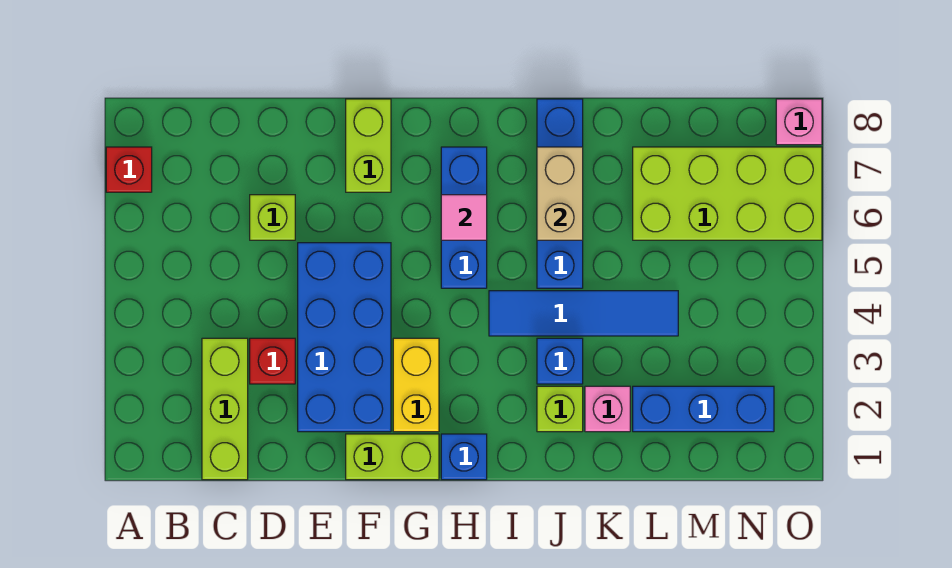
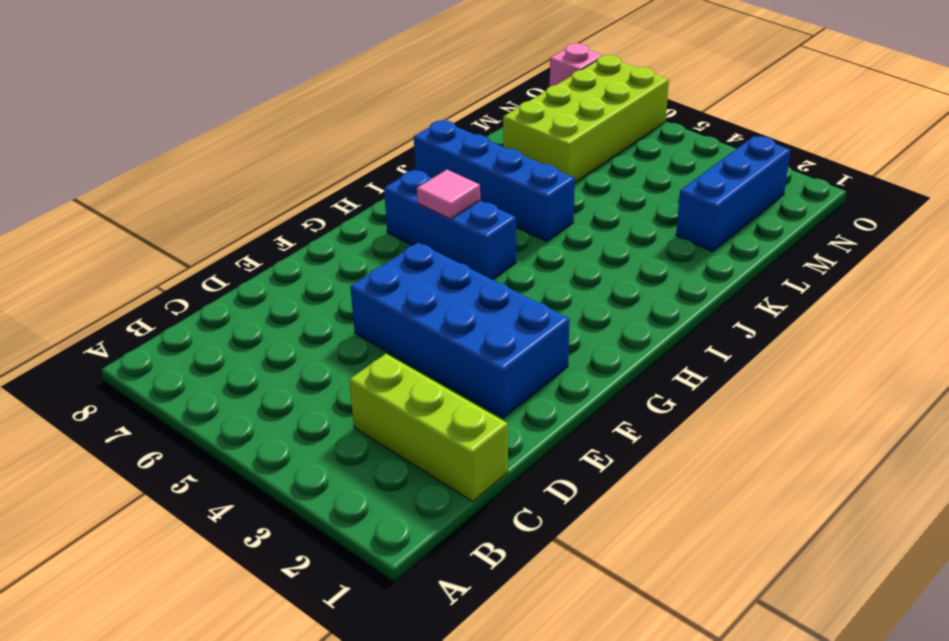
none -> red 1x1 brick [106,147,152,192]
none -> red 1x1 brick [250,338,295,384]
none -> lime 1x1 brick [250,195,295,240]

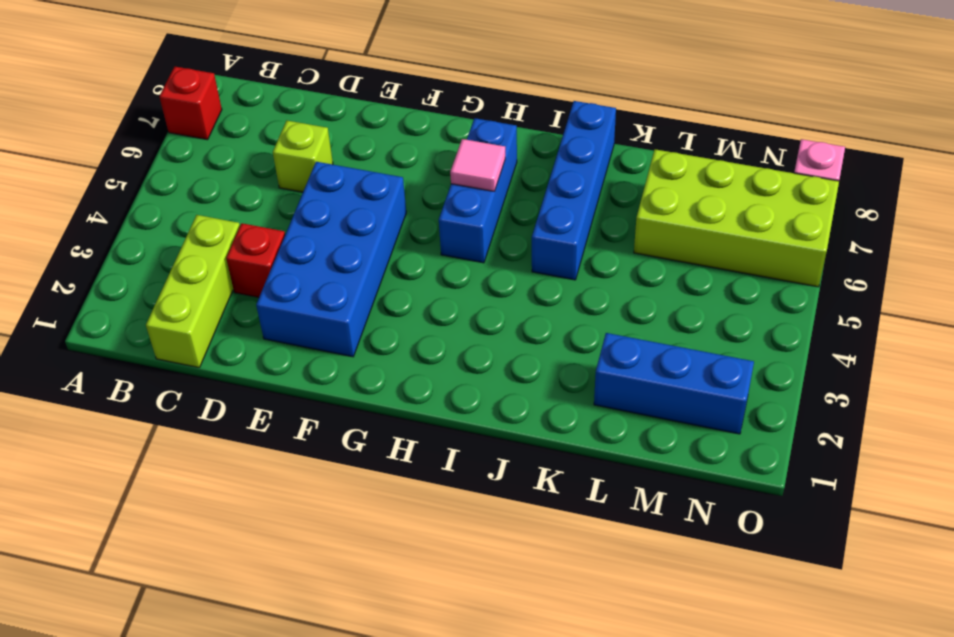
none -> lime 1x2 brick [346,434,439,480]
none -> lime 1x2 brick [346,99,391,192]
none -> yellow 1x2 brick [393,338,439,432]

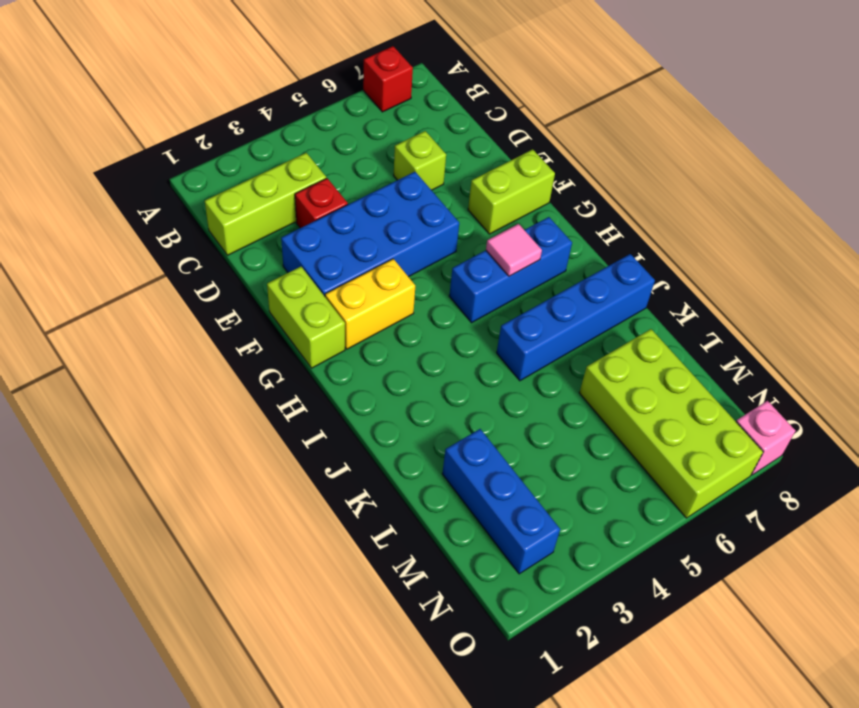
none -> blue 1x1 brick [441,434,487,480]
none -> blue 1x4 tile [489,291,678,336]
none -> lime 1x1 brick [537,386,583,432]

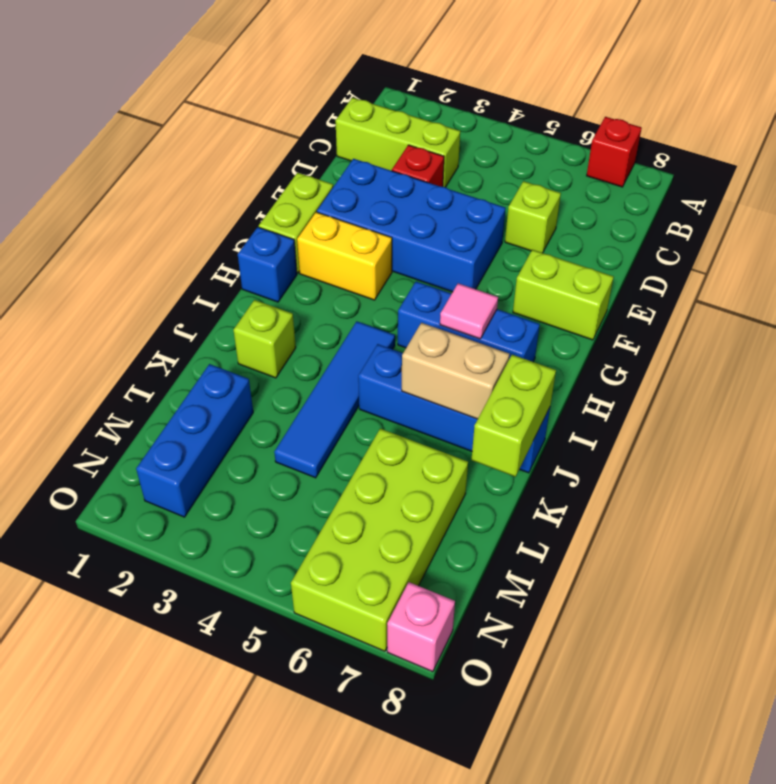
lime 1x2 brick [472,355,556,477] -> none
none -> blue 1x1 brick [537,338,583,384]
none -> pink 1x1 brick [585,386,630,432]

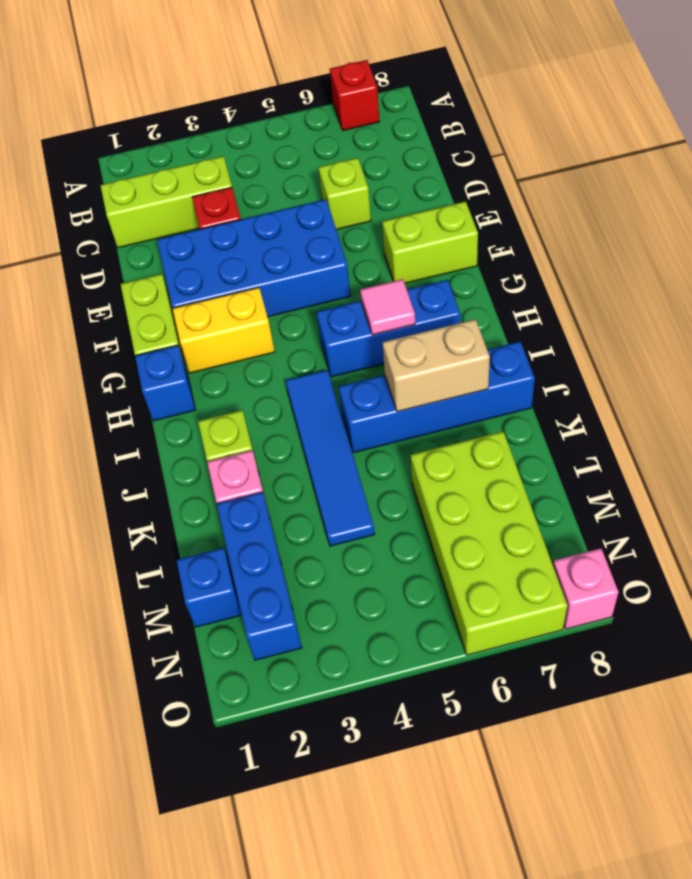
blue 1x1 brick [176,548,242,627] -> blue 1x1 brick moved to [537,338,583,384]

